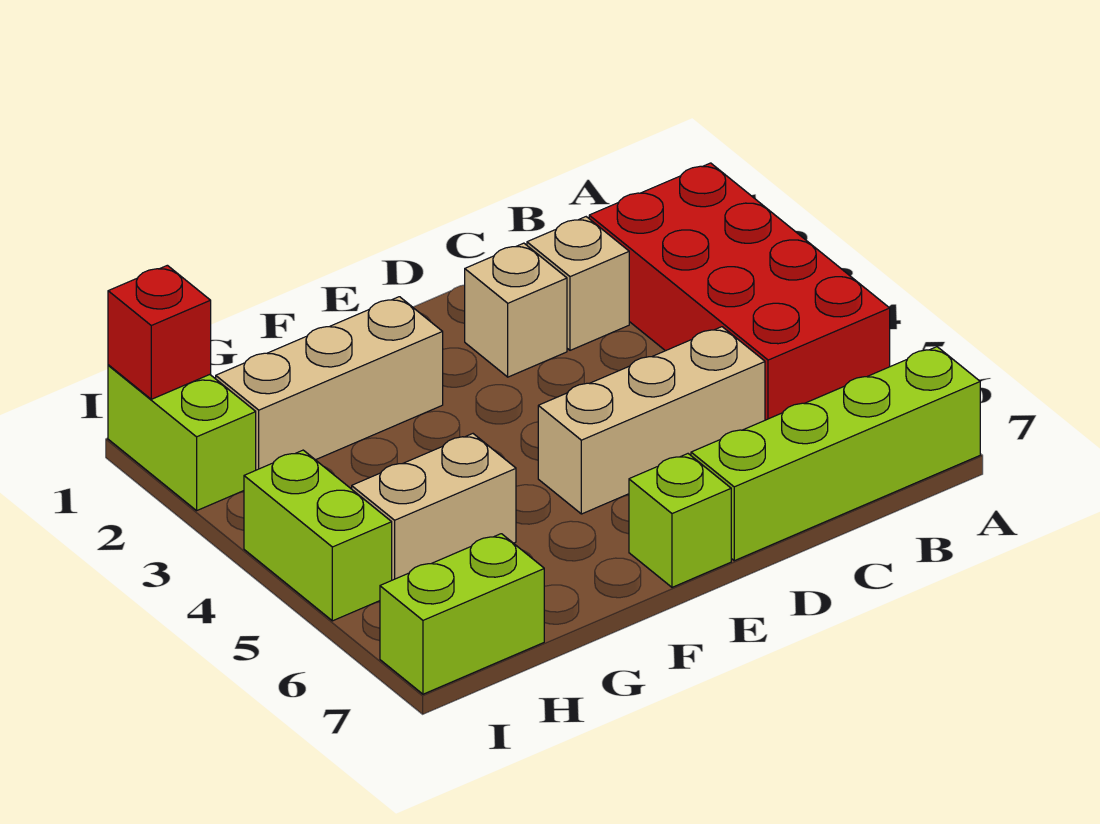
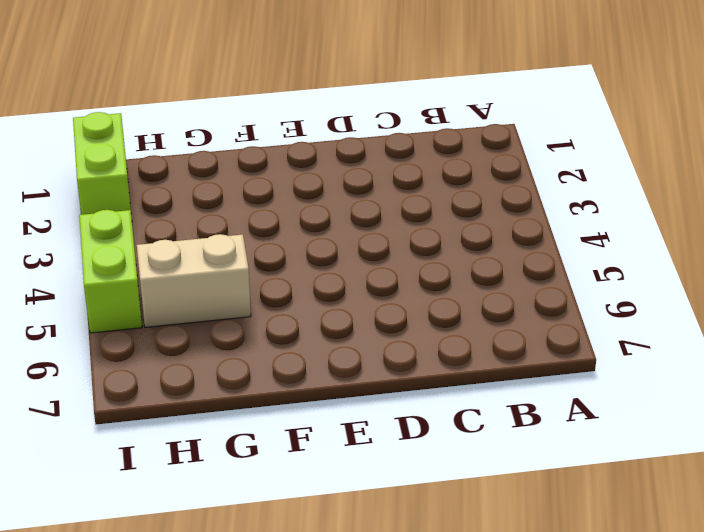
none -> red 2x4 brick [589,163,890,420]
none -> lime 1x4 brick [691,347,980,561]
none -> tan 1x1 brick [527,217,629,350]

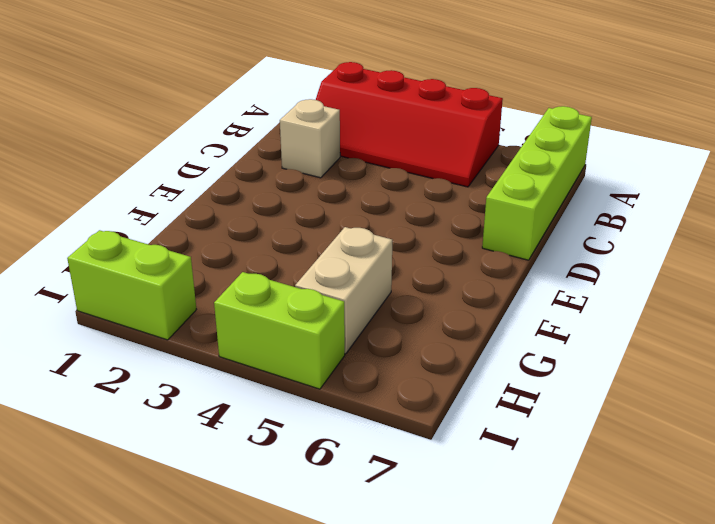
red 2x4 slope [316,62,503,187] -> red 2x4 brick [589,163,890,420]
none -> tan 1x3 brick [538,327,765,514]
none -> tan 1x1 brick [465,243,567,377]
none -> lime 1x1 brick [629,454,731,587]

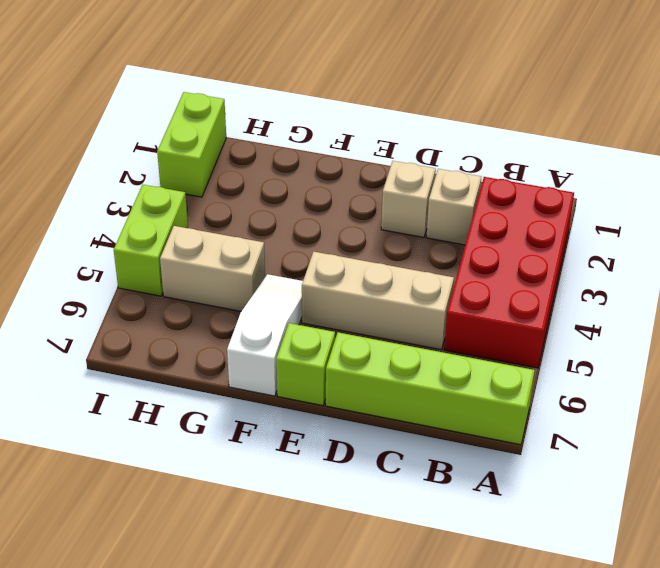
white 1x3 slope [227,274,303,396] -> none
none -> tan 1x3 brick [216,297,443,470]
none -> lime 1x2 brick [380,534,544,694]
none -> red 1x1 brick [108,265,211,399]

